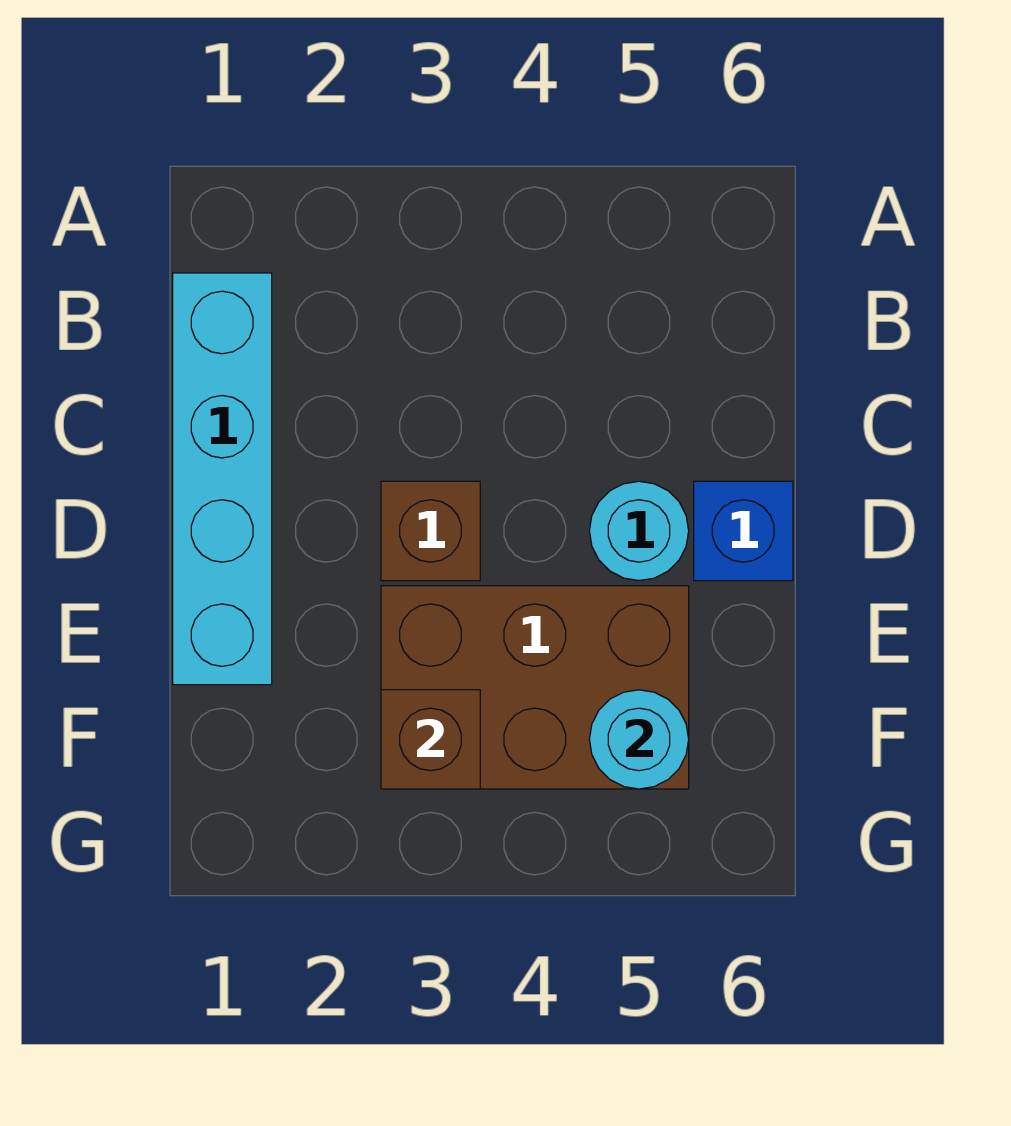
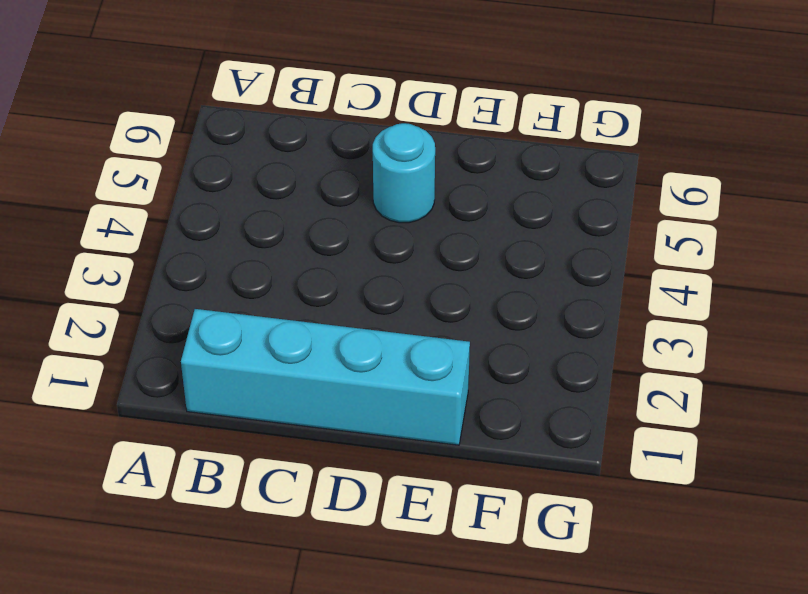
none -> brown 1x1 brick [381,481,480,581]
none -> blue 1x1 brick [694,481,793,581]

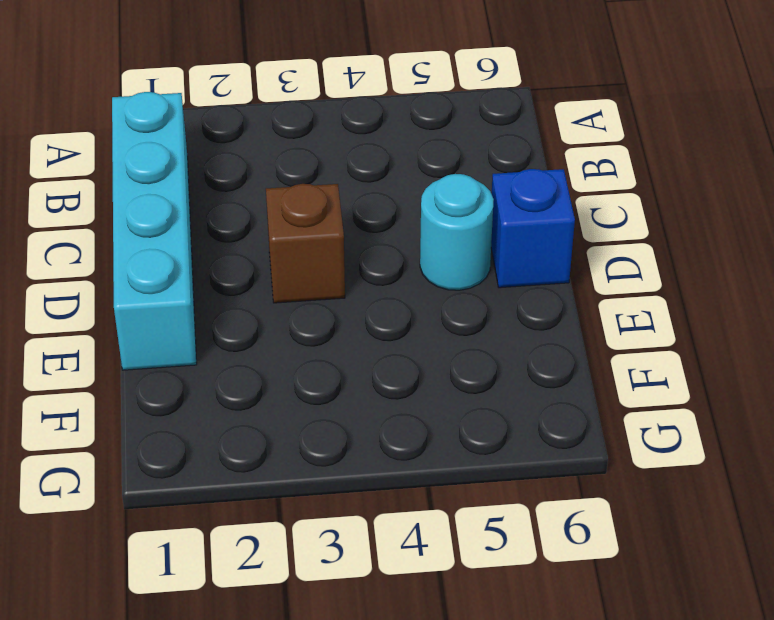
none -> brown 2x3 brick [381,586,689,789]
none -> brown 1x1 brick [381,690,480,789]

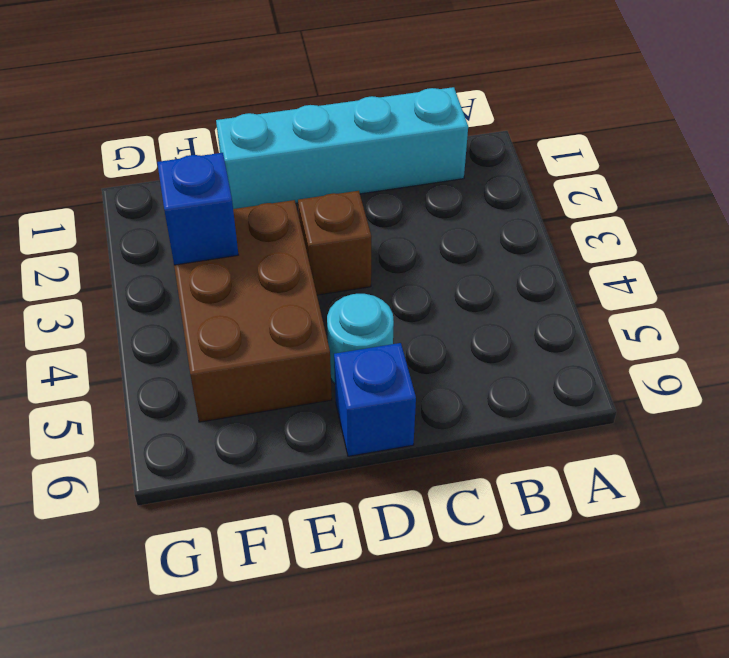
blue 1x1 brick [157,153,238,265] -> brown 1x1 brick [381,690,480,789]
none -> cyan 1x1 round brick [589,690,689,789]

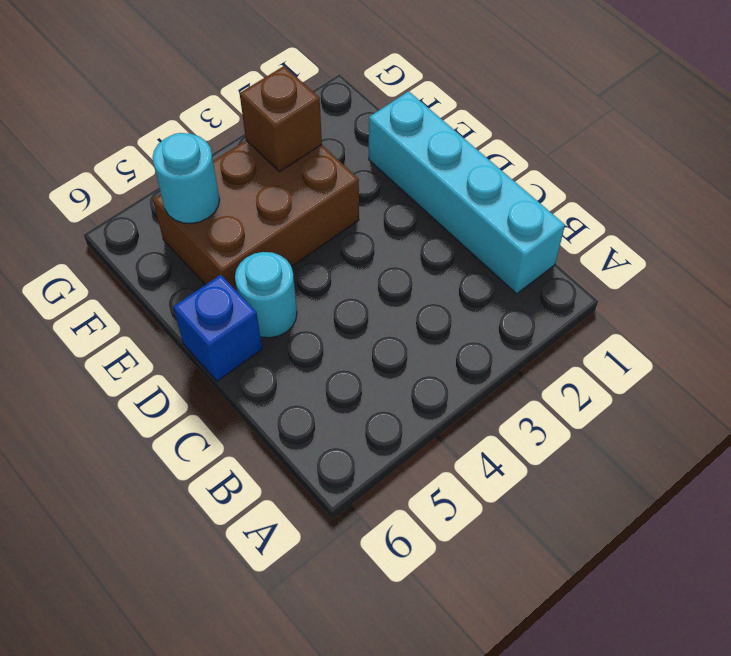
none -> brown 1x1 brick [381,481,480,581]

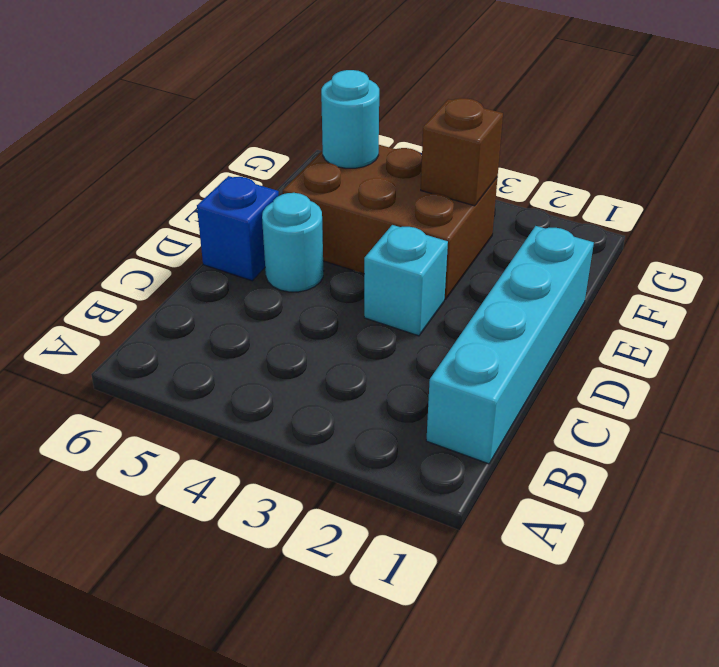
cyan 1x1 brick [364,225,448,336] -> brown 1x1 brick [381,481,480,581]

